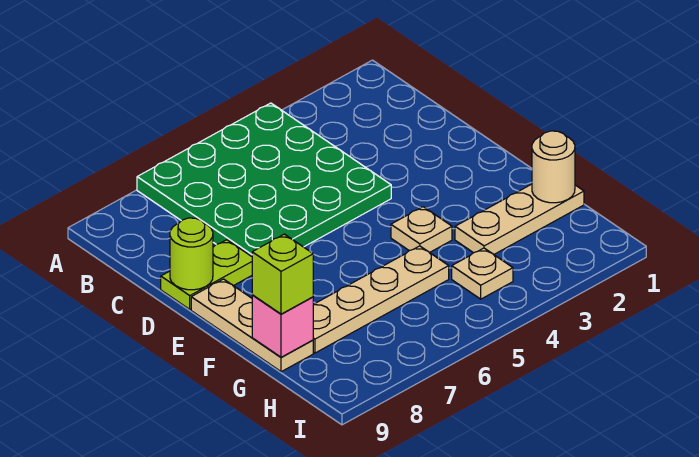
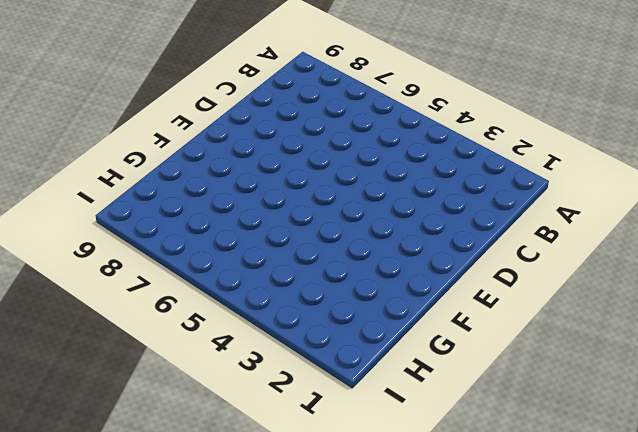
none -> green 4x4 plate [137,103,391,256]
none -> lime 1x2 plate [161,240,252,309]

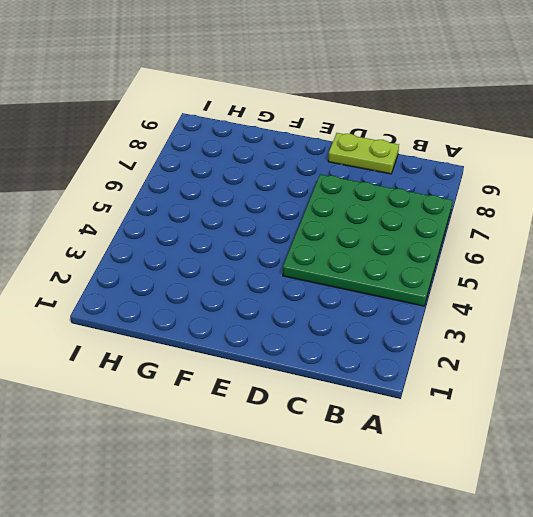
lime 1x2 plate [328,133,399,174] -> lime 1x2 plate turned to [161,240,252,309]
none -> tan 1x3 plate [191,279,313,372]
none -> tan 1x1 plate [391,207,452,253]

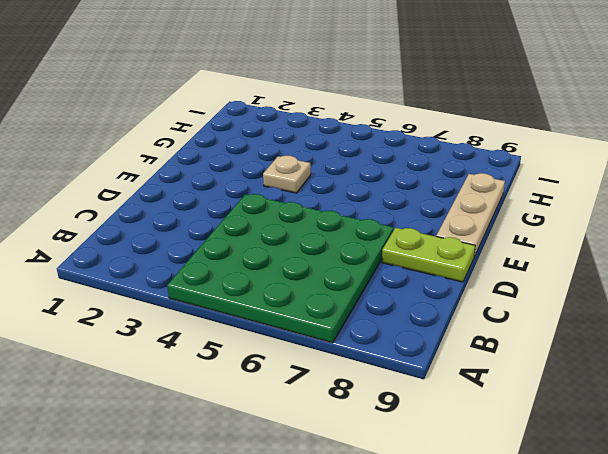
none -> tan 1x3 plate [455,184,584,255]
none -> tan 1x4 plate [313,246,449,353]

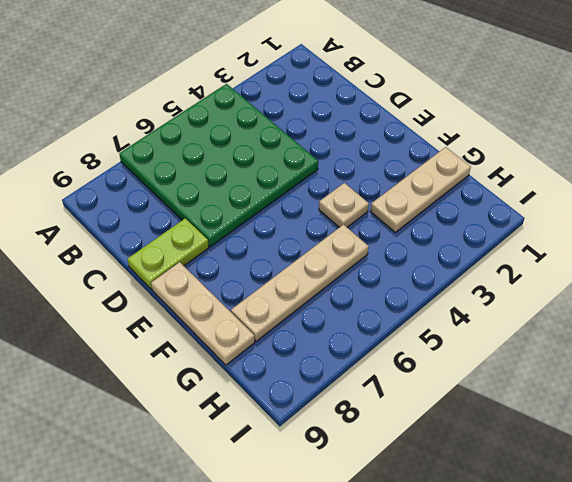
none -> tan 1x1 plate [452,248,513,299]
none -> lime 1x1 round brick [170,218,213,290]

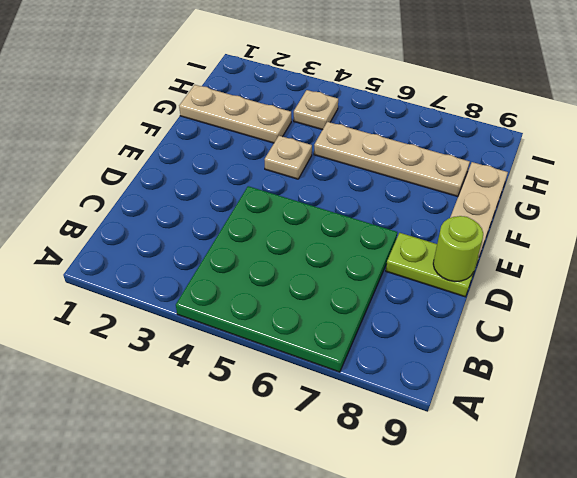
none -> tan 1x1 round brick [532,131,575,203]
none -> pink 1x1 brick [252,295,314,357]

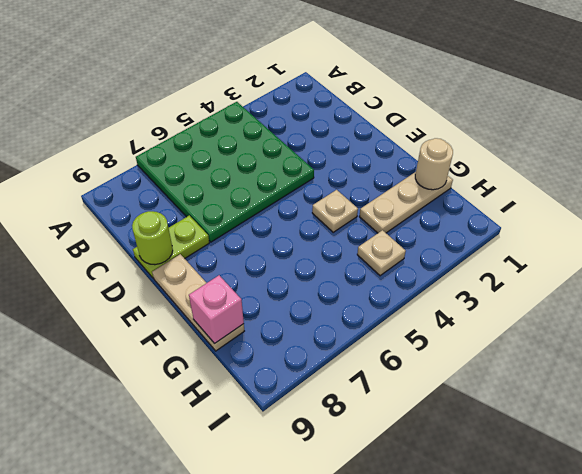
none -> tan 1x4 plate [313,246,449,353]
none -> lime 1x1 brick [252,234,313,314]

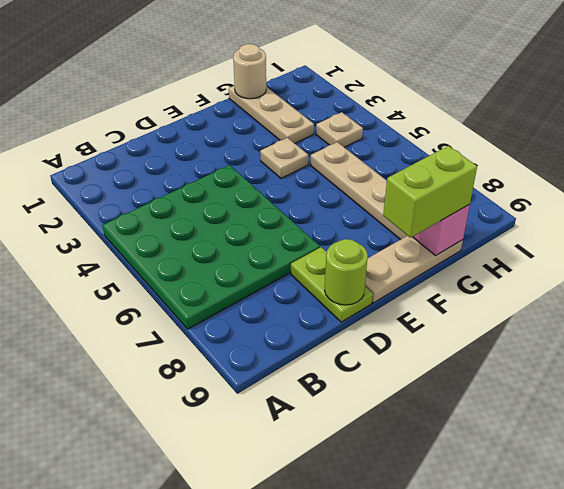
lime 1x2 brick [383,146,477,238] -> lime 1x1 brick [252,234,313,314]

